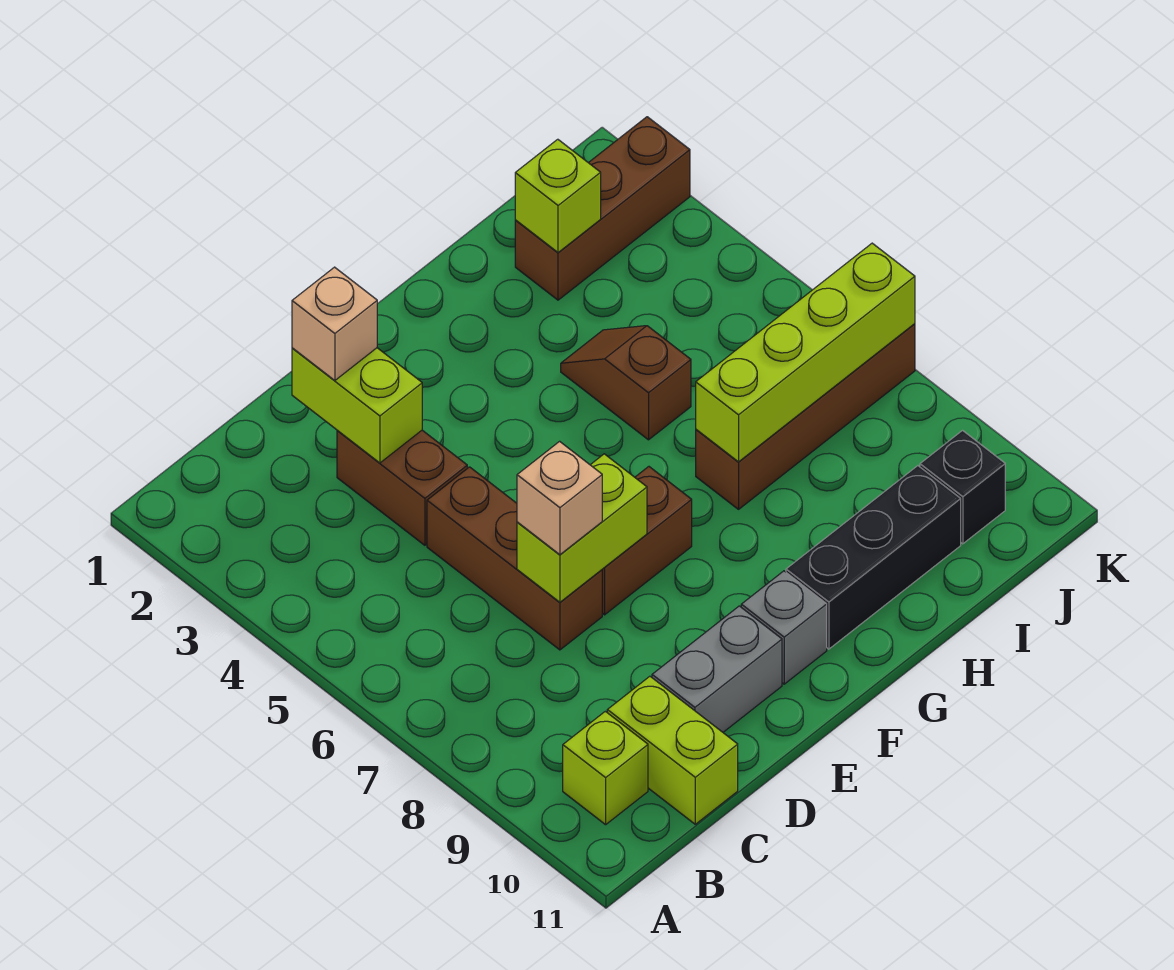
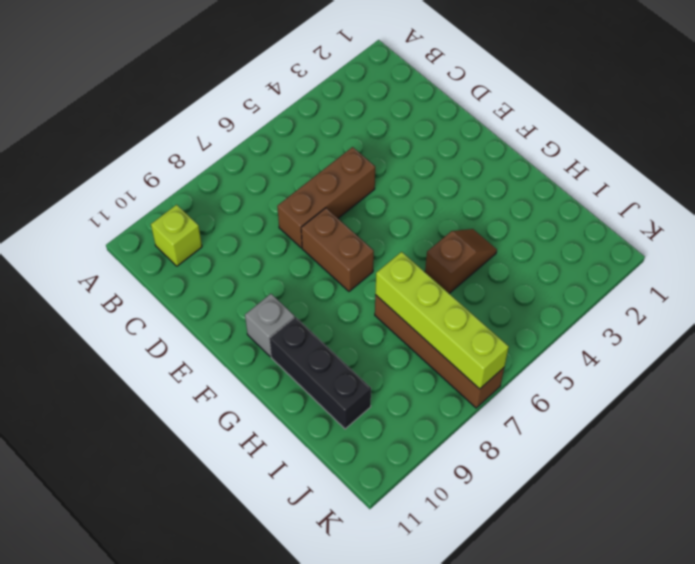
none -> lime 1x2 brick [607,676,738,824]
none -> brown 1x2 brick [337,430,467,545]
none -> grey 1x2 brick [652,606,782,732]

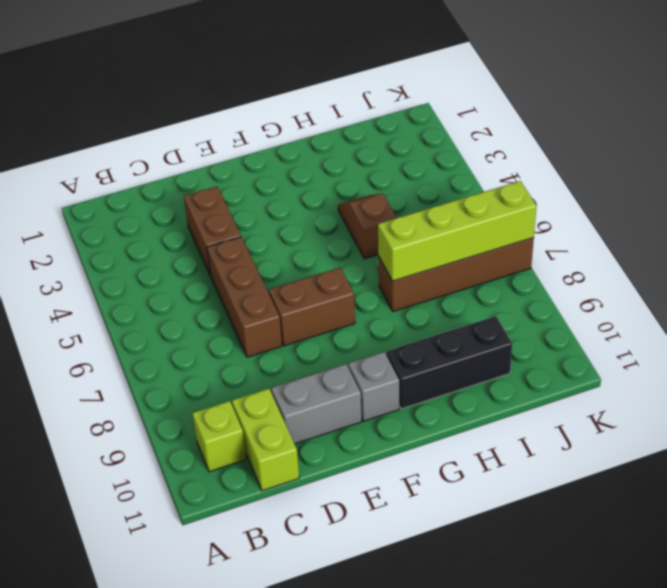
none -> brown 1x3 brick [515,117,690,300]
none -> black 1x1 brick [920,431,1005,544]
none -> lime 1x2 brick [292,348,422,463]

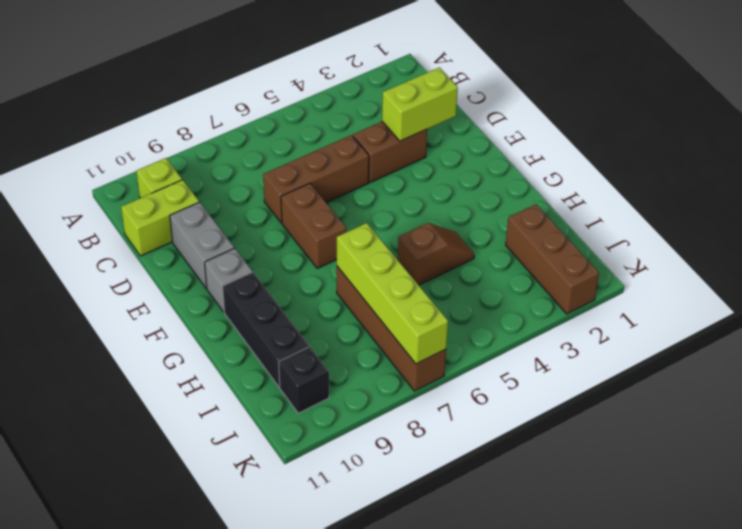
none -> lime 1x2 brick [517,454,647,602]
none -> lime 1x1 brick [515,139,601,253]
none -> tan 1x1 brick [292,267,377,381]

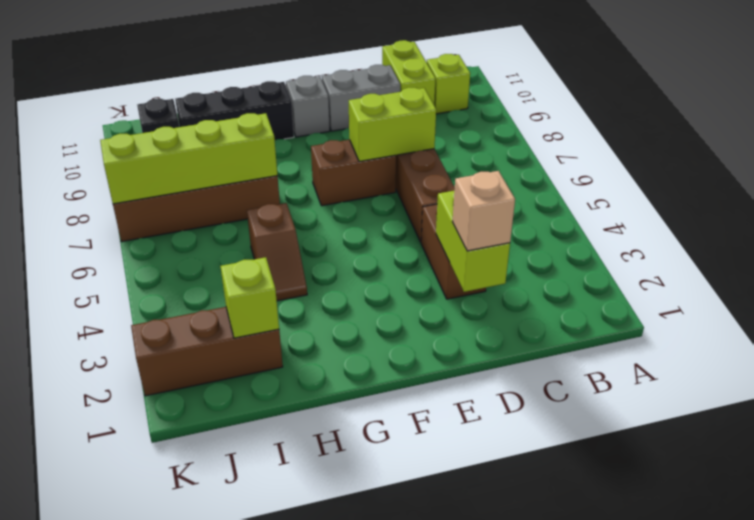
none -> tan 1x1 brick [517,441,602,555]

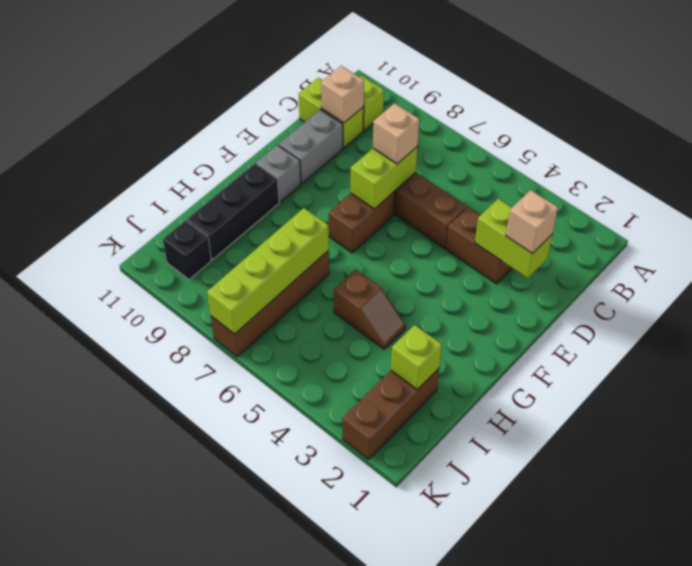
tan 1x1 brick [321,66,364,123] -> none

